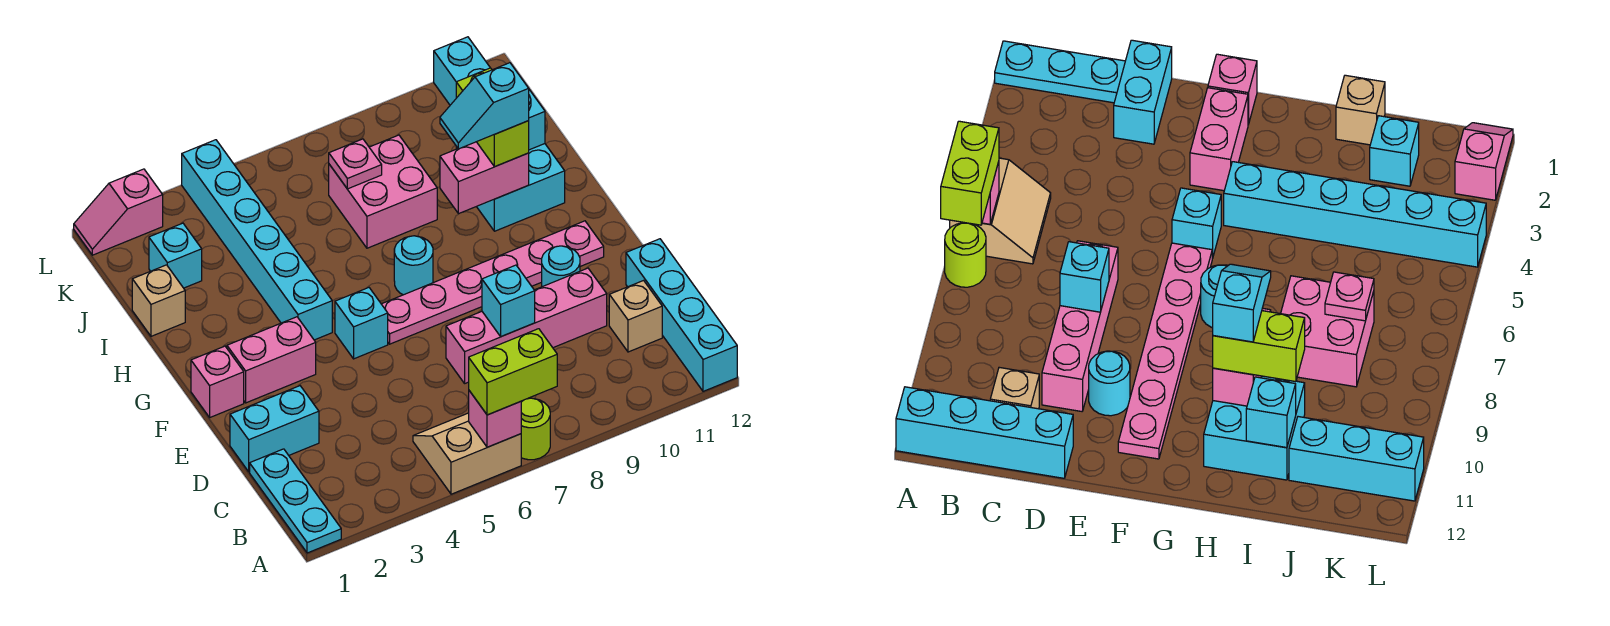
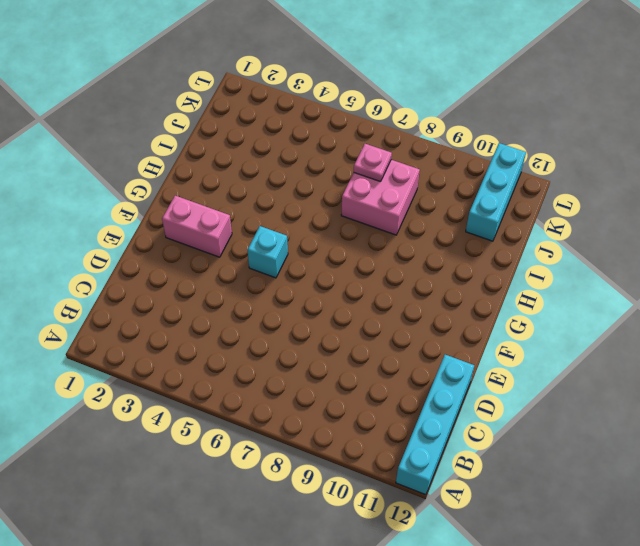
none -> cyan 1x3 plate [250,449,341,553]
none -> tan 2x2 slope [413,413,521,494]
none -> lime 1x1 round brick [521,398,550,460]

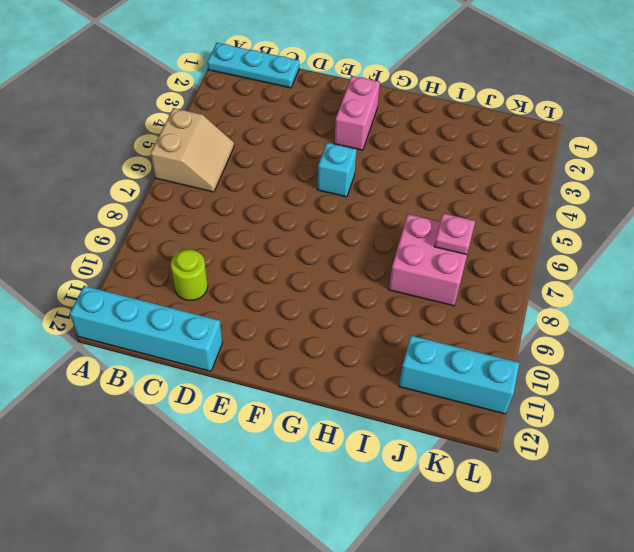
lime 1x1 round brick [171,250,208,301] -> lime 1x1 round brick moved to [521,398,550,460]
none -> tan 1x1 brick [609,281,662,352]
none -> cyan 1x2 brick [230,386,319,472]
none -> pink 1x4 brick [446,268,607,383]

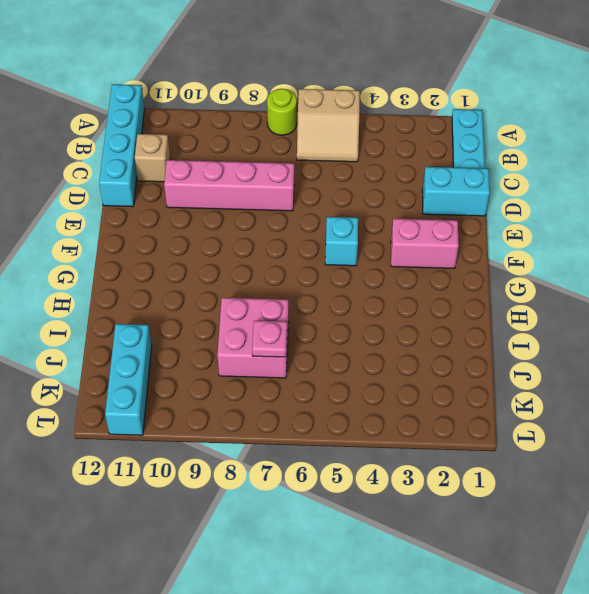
none -> cyan 1x1 round brick [542,246,580,287]
none -> pink 1x1 brick [191,346,244,417]
none -> pink 1x6 plate [382,221,604,344]

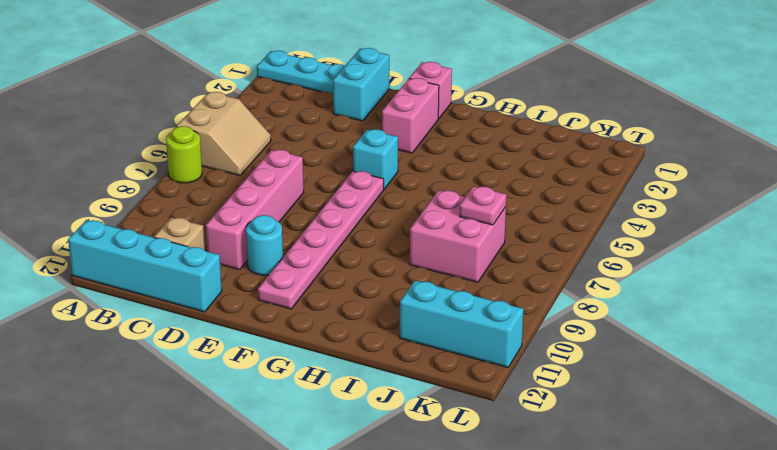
none -> cyan 1x6 brick [182,140,332,340]
none -> cyan 1x1 round brick [394,236,433,295]
none -> cyan 2x2 brick [456,144,565,231]

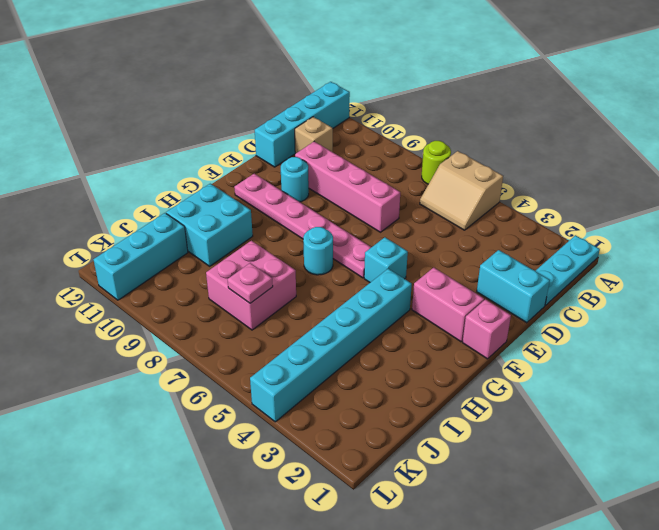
none -> tan 1x1 brick [132,265,185,336]
none -> cyan 1x1 brick [149,223,202,288]
none -> pink 1x2 slope [74,169,163,255]

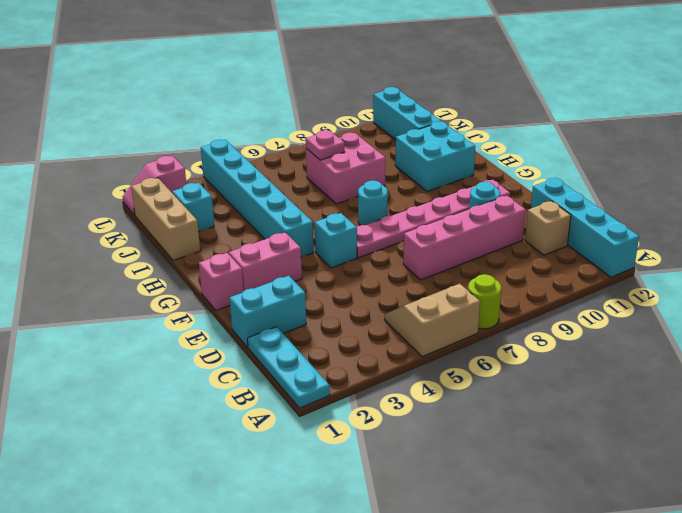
tan 1x3 brick [131,178,200,260] -> tan 1x1 brick [132,265,185,336]
none -> pink 1x1 brick [469,391,521,447]
none -> cyan 1x1 brick [482,265,535,337]
none -> pink 1x2 brick [440,142,529,214]

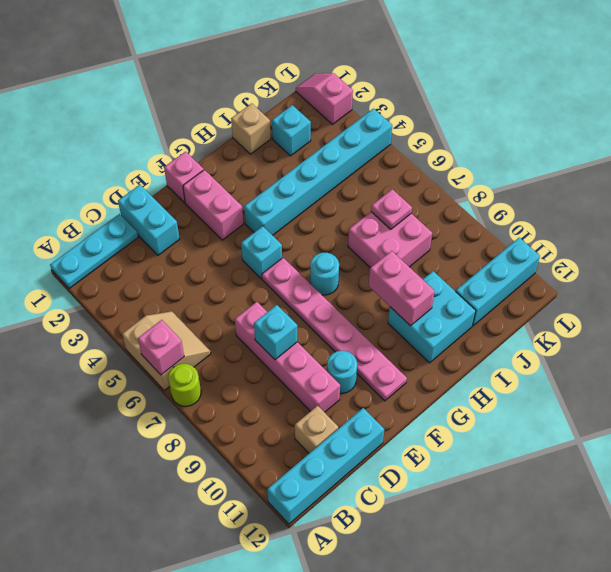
none -> cyan 1x1 brick [528,90,545,150]
none -> lime 1x2 brick [469,329,557,415]
none -> lime 1x2 brick [456,68,529,167]

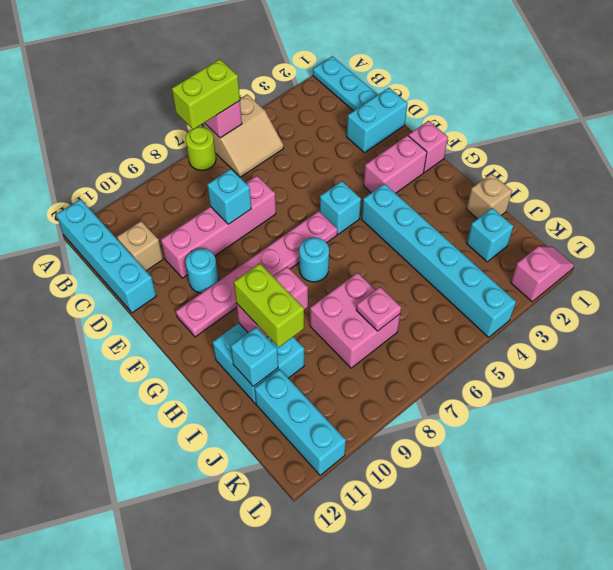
none -> cyan 1x2 slope [440,63,529,149]

